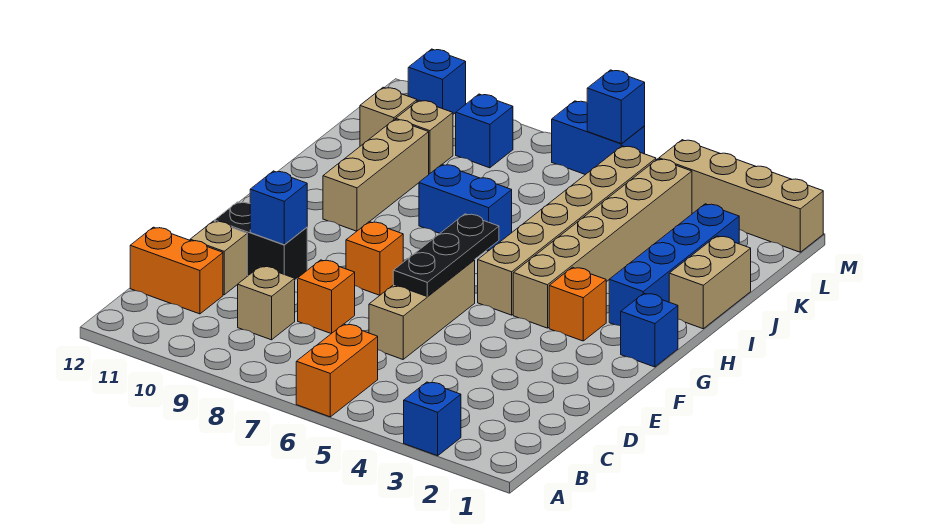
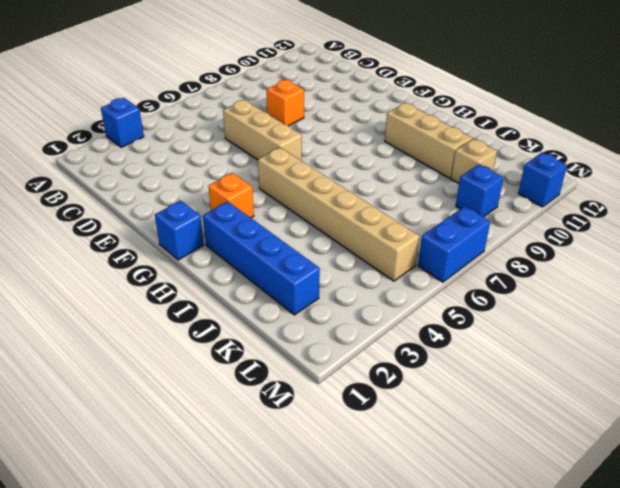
none -> orange 1x2 brick [296,324,378,417]
none -> tan 1x1 brick [238,266,295,340]
none -> orange 1x2 brick [130,227,223,314]

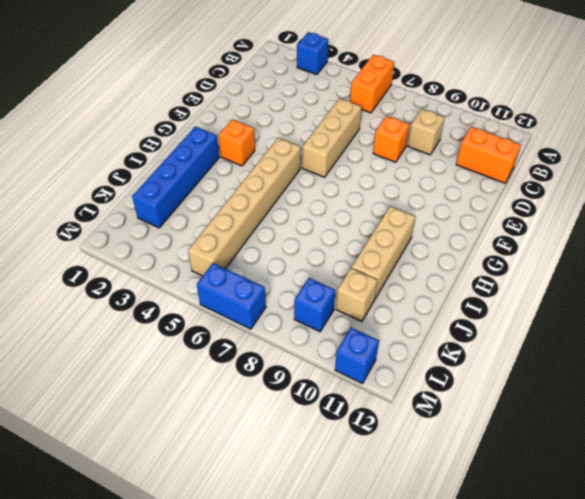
none -> tan 1x1 brick [190,221,247,295]
none -> black 1x2 brick [214,202,307,280]
none -> orange 1x1 brick [346,222,403,295]

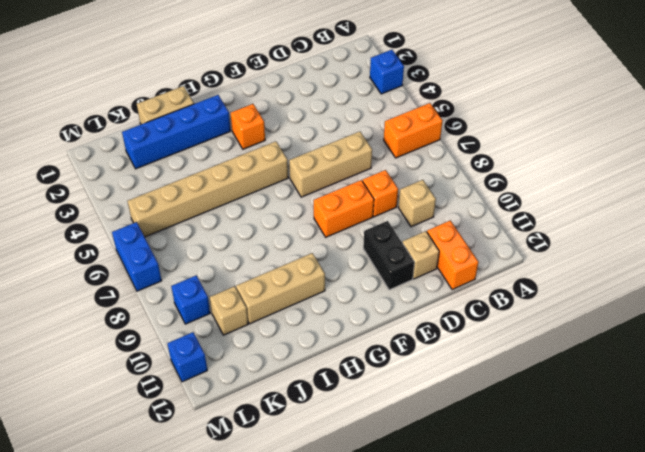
orange 1x2 brick [314,180,374,237] -> orange 1x1 brick [346,222,403,295]
none -> blue 1x1 brick [621,293,678,367]
none -> tan 1x6 brick [513,159,692,328]
none -> blue 1x2 brick [419,165,512,251]

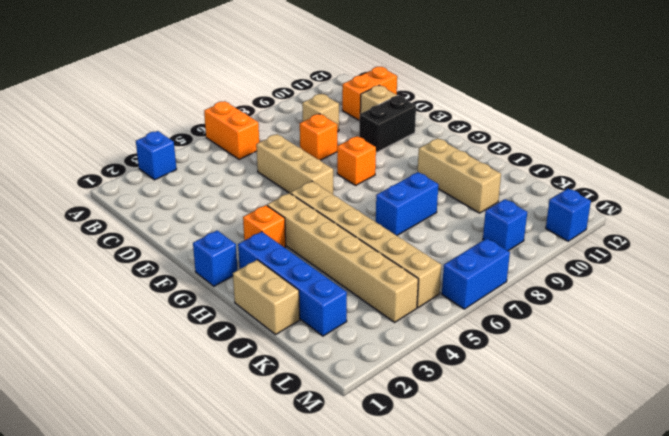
none -> tan 1x1 brick [396,100,453,174]
none -> tan 1x1 brick [360,87,417,146]
none -> tan 1x4 brick [659,140,823,252]

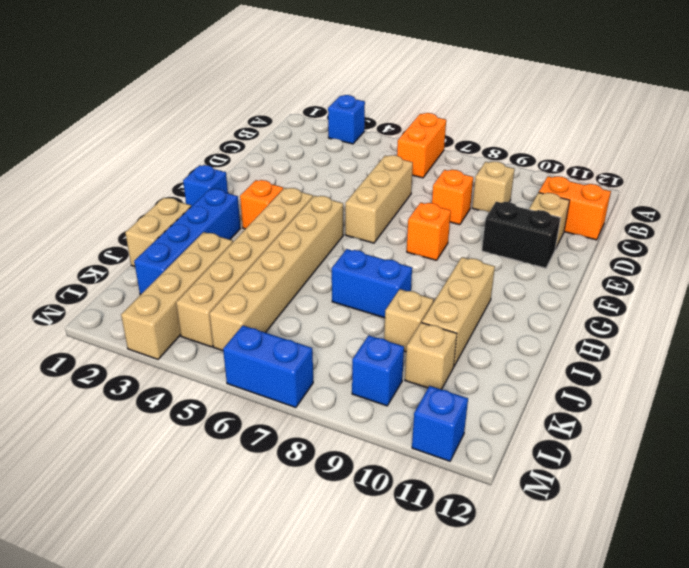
tan 1x4 brick [121,232,233,359] -> tan 1x4 brick turned to [659,140,823,252]
tan 1x1 brick [384,289,434,352] -> tan 1x1 brick moved to [360,87,417,146]
none -> black 1x3 plate [393,214,499,296]
none -> blue 1x1 brick [250,171,307,245]
none -> blue 1x1 brick [587,70,645,144]

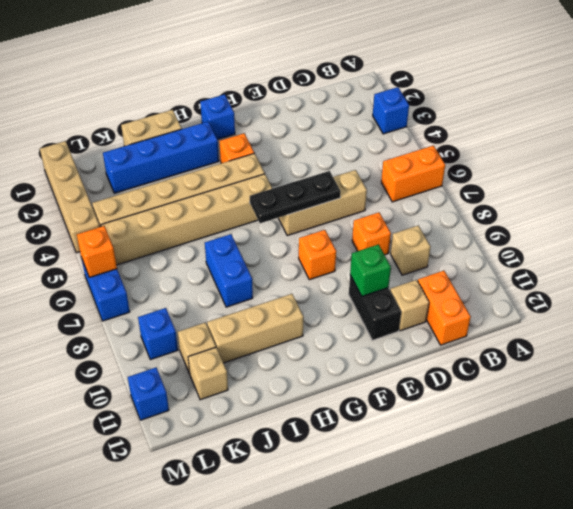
green 1x1 brick [350,245,391,296] -> blue 1x1 brick [250,171,307,245]
orange 1x1 brick [77,226,117,277] -> blue 1x1 brick [587,70,645,144]

